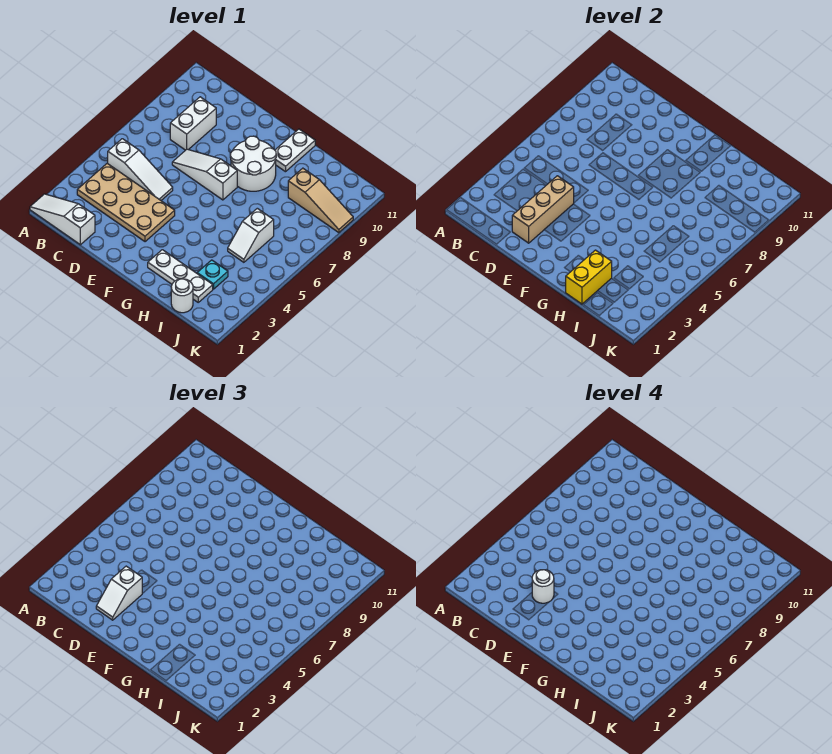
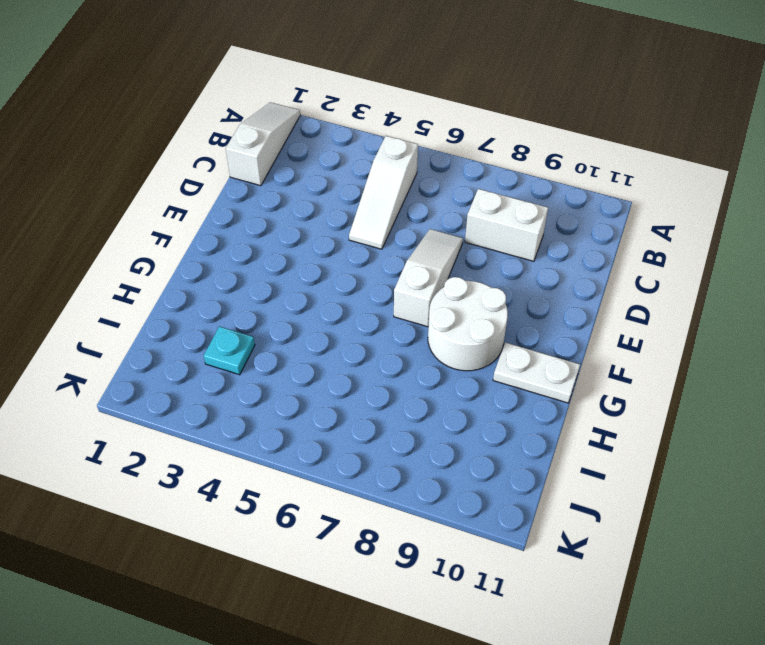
none -> tan 2x4 plate [77,163,175,242]
none -> white 1x3 plate [148,250,213,302]
none -> white 1x1 round brick [171,279,193,313]

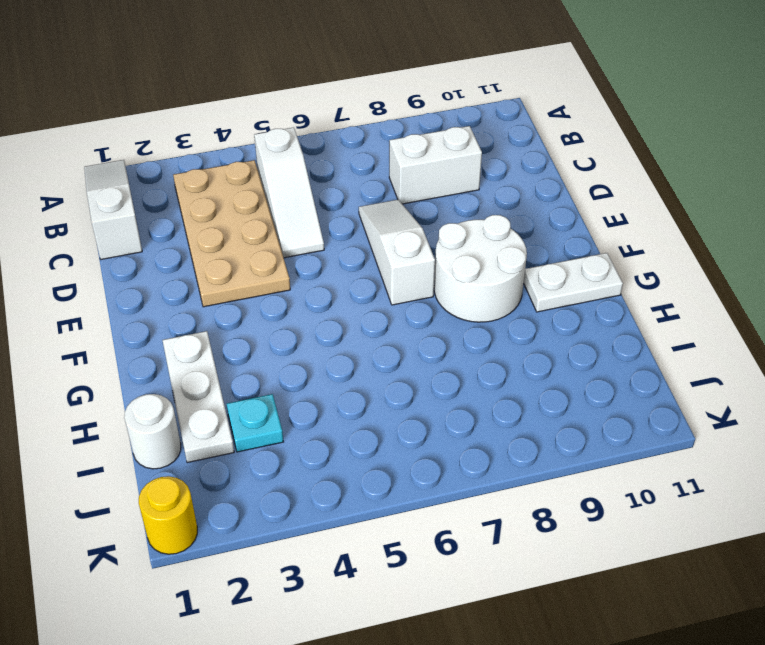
yellow 1x1 round brick [139,476,197,554] -> none
none -> white 1x2 slope [228,208,274,262]
none -> tan 1x3 slope [288,168,353,233]
none -> tan 1x3 brick [512,176,574,243]

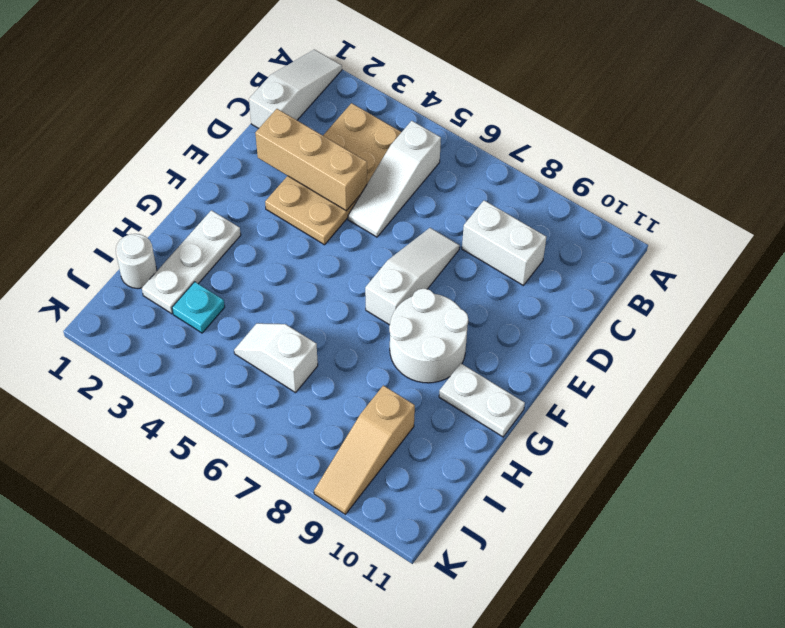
none -> yellow 1x2 brick [566,250,612,304]
none -> white 1x2 slope [96,566,142,620]
none -> white 1x1 round brick [532,570,554,603]

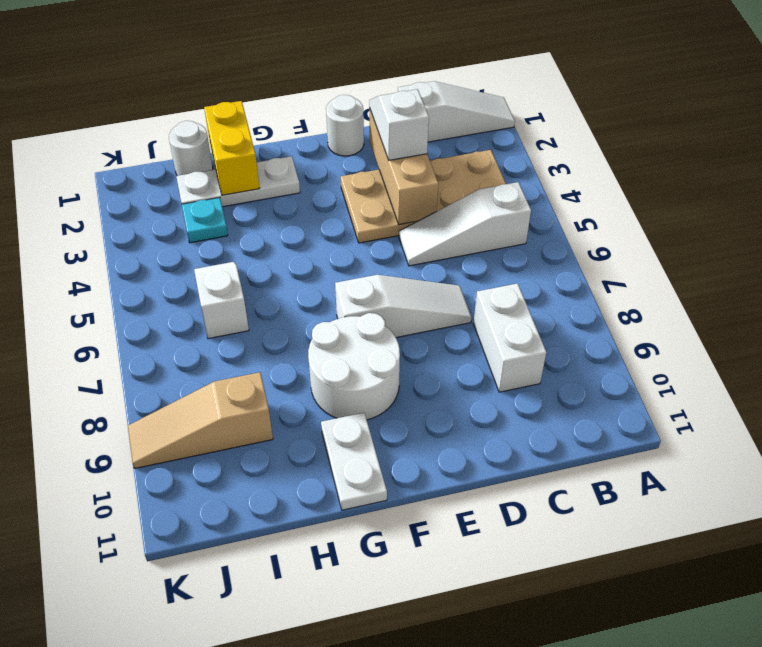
white 1x1 round brick [326,95,364,156] -> white 1x1 round brick moved to [532,570,554,603]

